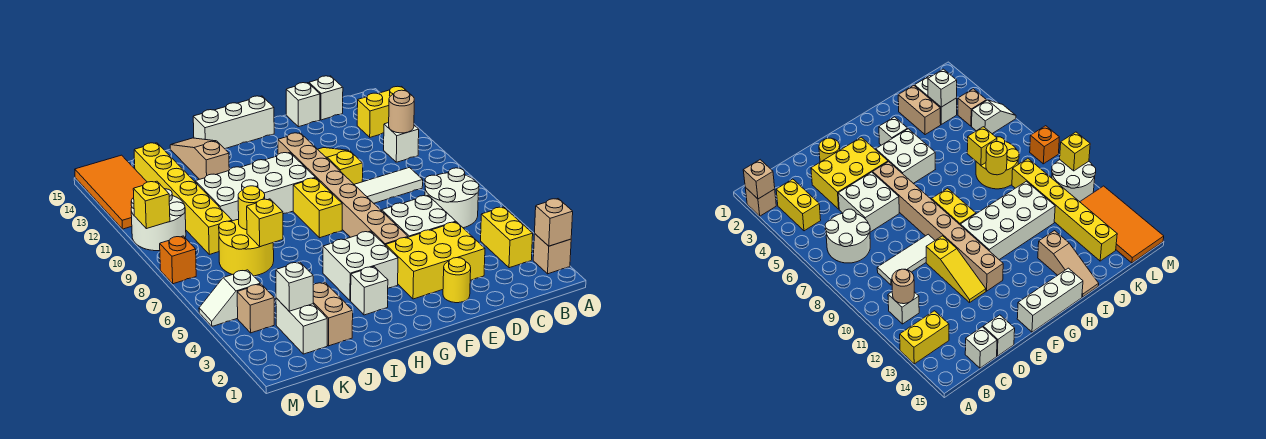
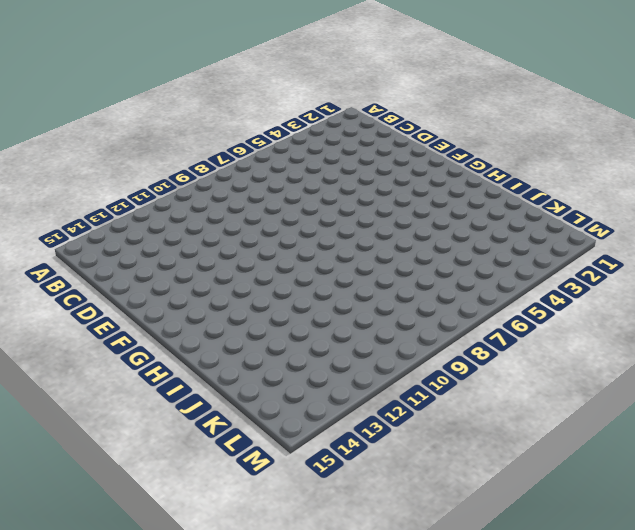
none -> tan 1x1 brick [533,233,571,274]
none -> yellow 1x2 brick [357,86,411,137]
none -> yellow 1x2 brick [481,207,533,268]
none -> white 2x2 round brick [425,168,479,228]

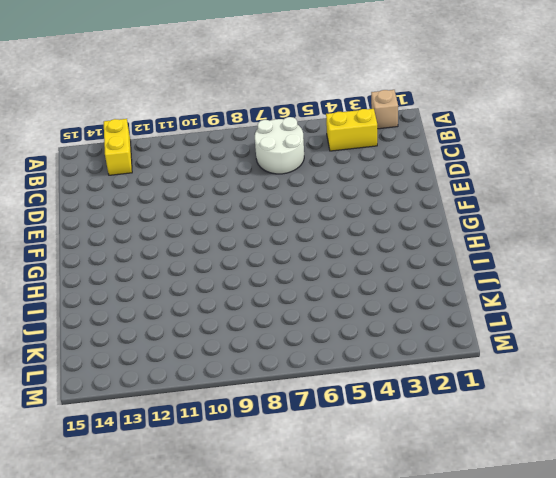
none -> white 1x1 brick [384,123,419,162]
none -> white 1x3 tile [354,167,423,203]
none -> white 1x1 brick [309,76,343,120]
none -> yellow 2x3 brick [386,222,485,299]

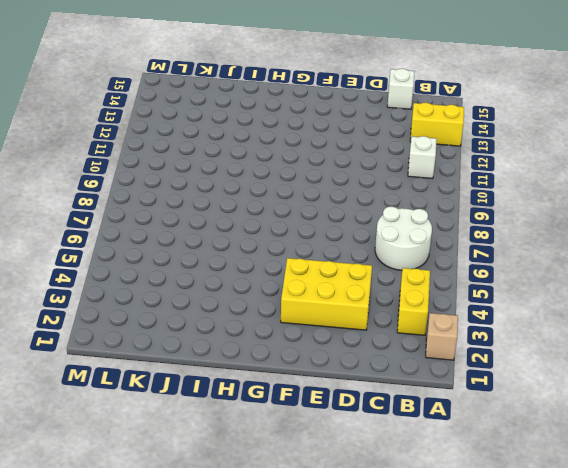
none -> white 1x3 tile [354,167,423,203]
none -> white 2x2 brick [382,195,456,237]
none -> white 1x1 brick [286,83,320,127]
none -> yellow 1x1 round brick [443,258,471,303]

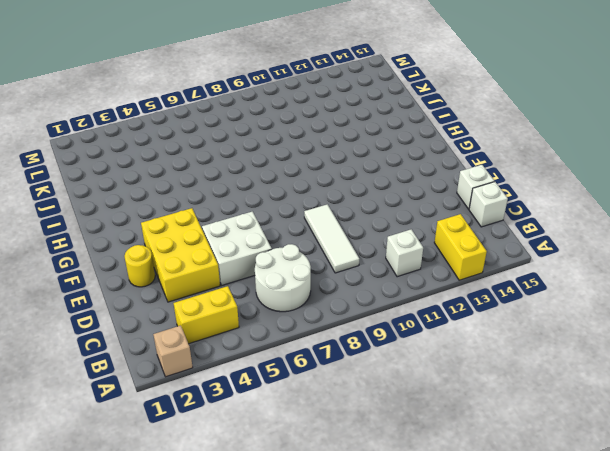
none -> yellow 1x3 slope [318,148,363,184]
none -> tan 1x8 brick [278,133,408,246]
none -> white 1x3 brick [193,96,274,149]
none -> white 2x2 brick [323,231,398,301]

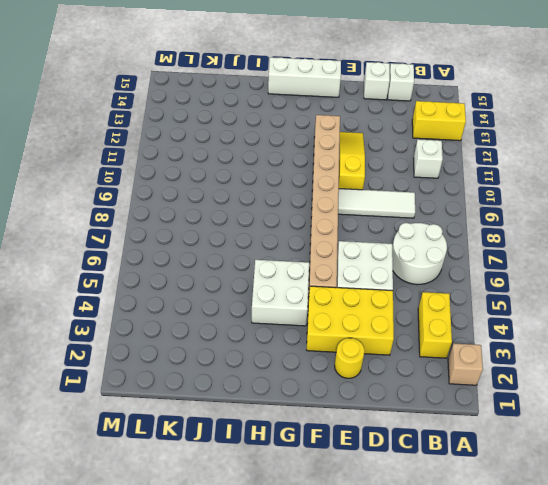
none -> yellow 1x2 brick [293,178,342,238]
none -> white 2x4 brick [195,152,315,221]
none -> white 1x1 brick [351,267,388,315]
none -> tan 1x3 slope [170,138,229,179]

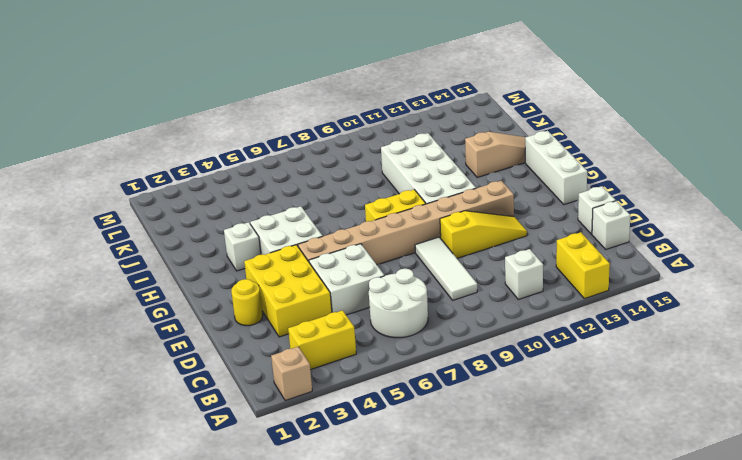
none -> tan 1x2 brick [313,282,353,346]
none -> yellow 2x2 round brick [219,219,274,276]
none -> white 1x2 brick [276,298,327,354]
none -> yellow 1x6 brick [134,143,232,254]

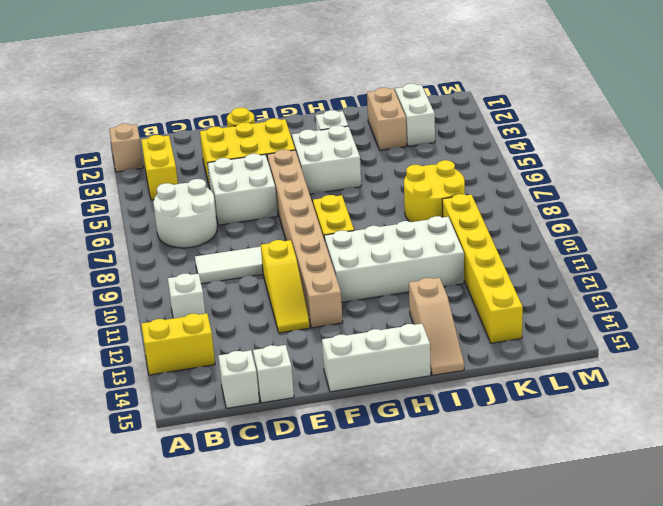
none -> tan 1x1 brick [237,284,274,333]
none -> white 1x2 slope [199,270,261,326]
none -> white 2x2 round brick [131,189,186,251]
none -> orange 2x4 tile [75,155,147,229]

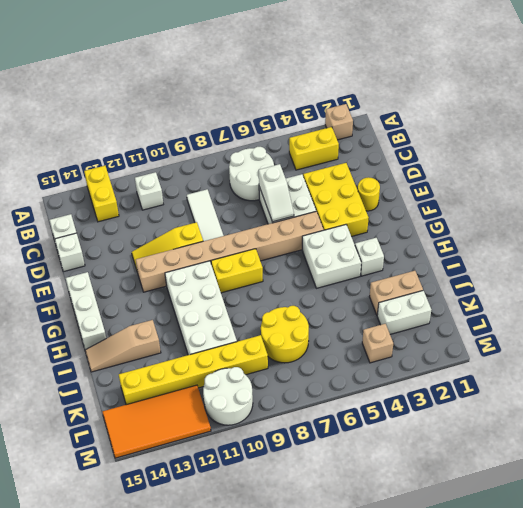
white 1x2 slope [259,164,294,222] -> white 1x2 slope moved to [199,270,261,326]
none -> orange 1x1 brick [160,236,196,284]
none -> tan 1x1 brick [535,199,573,246]
none -> tan 1x1 round brick [389,90,414,133]
none -> yellow 1x1 brick [247,199,283,247]

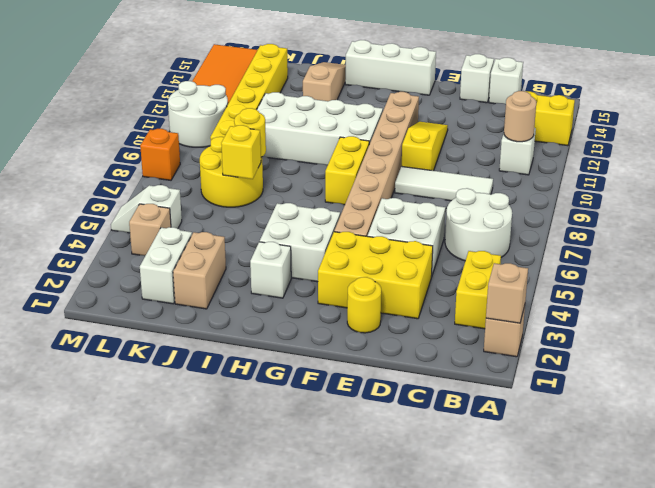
none -> white 1x1 brick [276,262,313,311]
none -> yellow 1x1 brick [133,181,170,229]

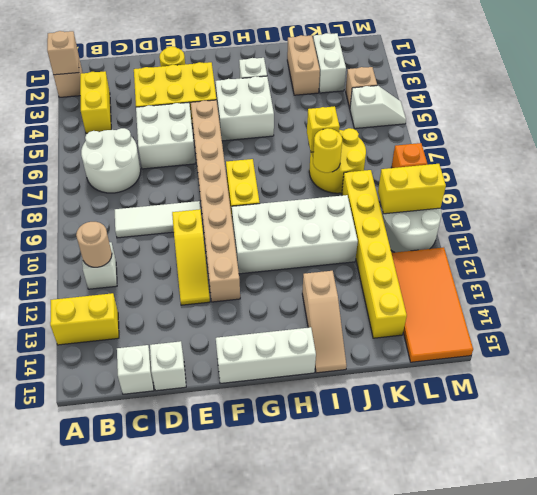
yellow 1x2 brick [378,164,446,214] -> yellow 1x1 brick [133,181,170,229]
none -> white 1x1 brick [276,262,313,311]

